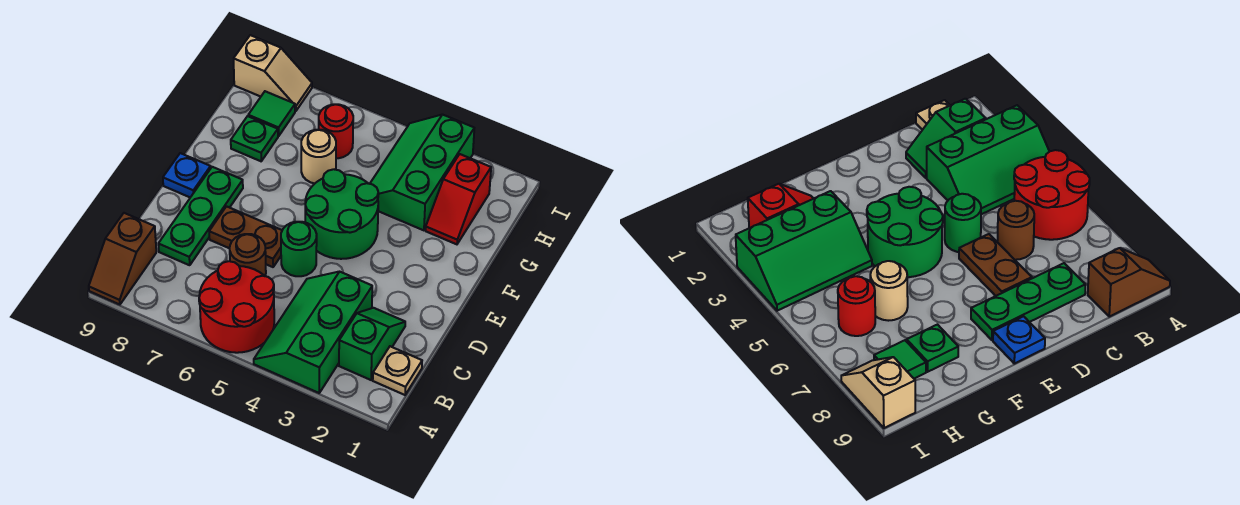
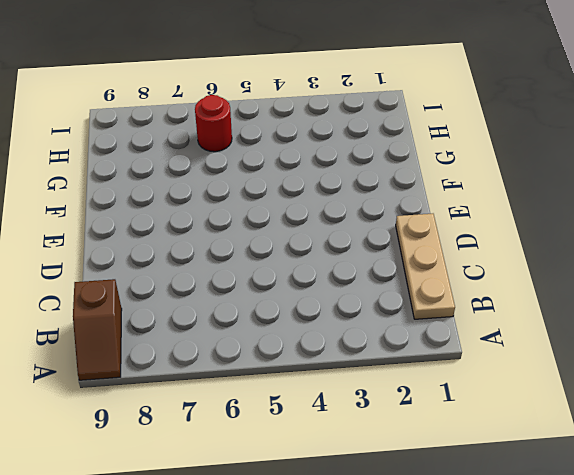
tan 1x3 plate [396,214,455,319] -> tan 1x1 plate [373,346,422,395]
none -> green 2x3 slope [254,272,372,393]
none -> red 2x2 round brick [199,261,274,353]
none -> green 1x2 slope [339,308,405,380]

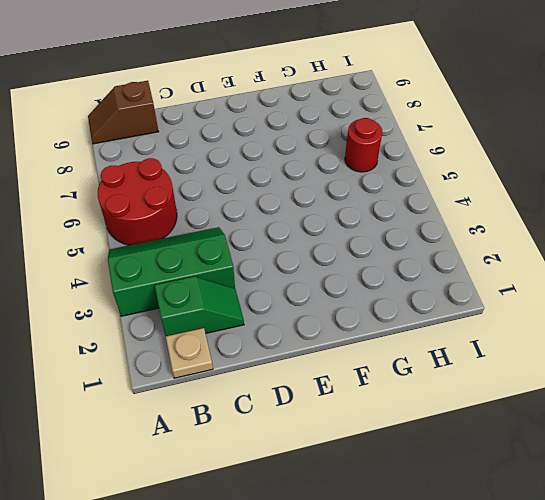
none -> brown 1x1 round brick [230,234,266,276]
none -> green 1x3 plate [158,167,243,265]
none -> green 1x1 round brick [281,222,317,276]

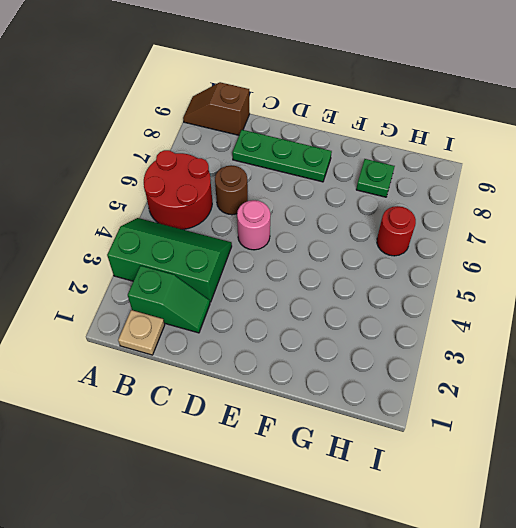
pink 1x1 round brick [237,200,270,250] -> green 1x1 round brick [281,222,317,276]
none -> brown 1x2 plate [209,206,282,267]
none -> green 2x2 round brick [305,169,378,259]
none -> blue 1x1 plate [163,153,211,197]

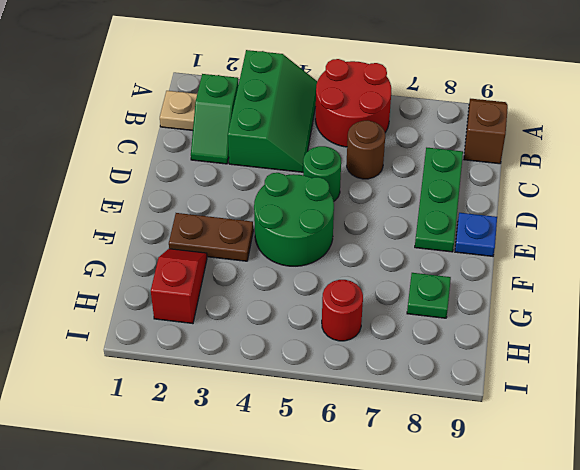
brown 1x2 plate [169,213,253,261] -> brown 1x2 plate moved to [209,206,282,267]
none -> green 2x3 slope [370,114,474,230]
none -> tan 1x1 round brick [301,130,336,184]
none -> green 1x1 tile [248,91,295,136]

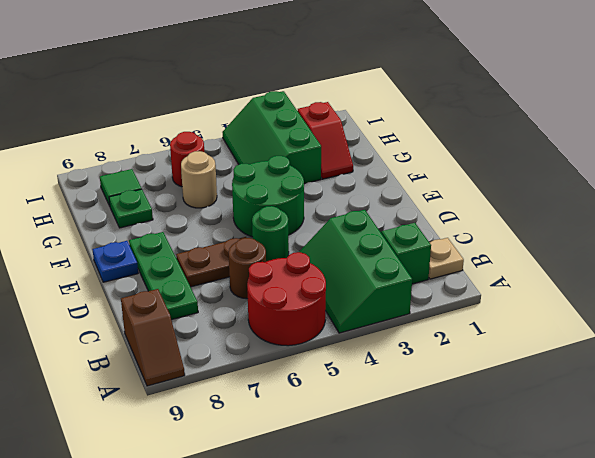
none -> tan 1x2 slope [234,35,312,111]

